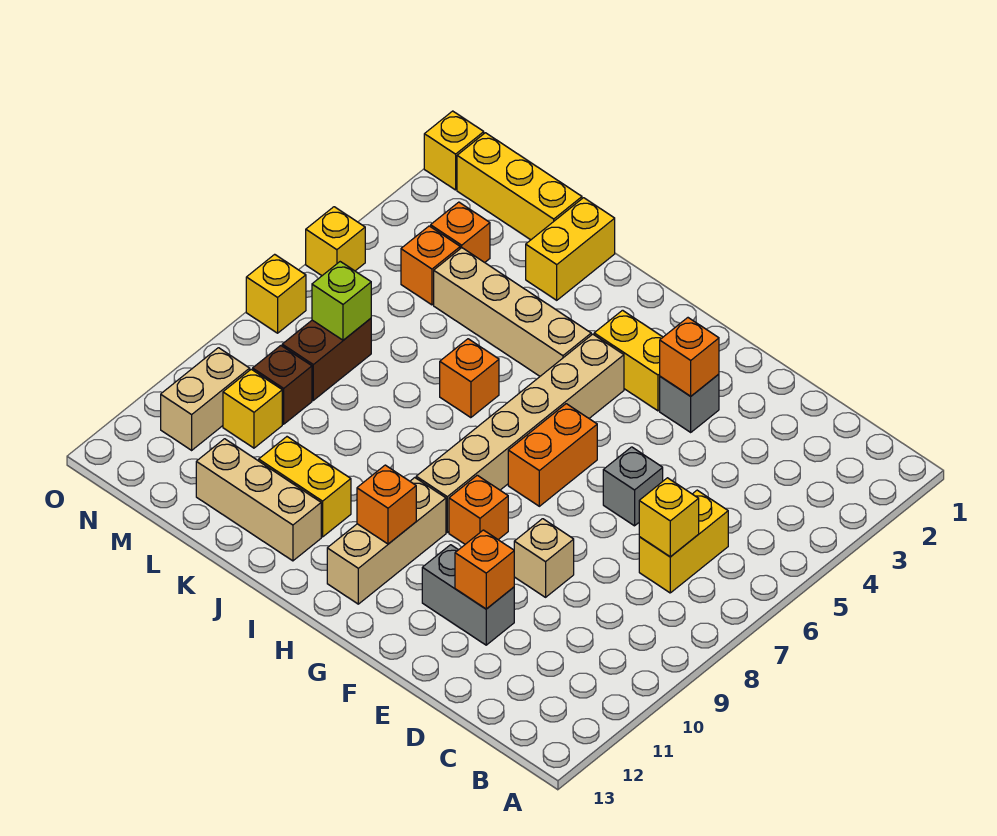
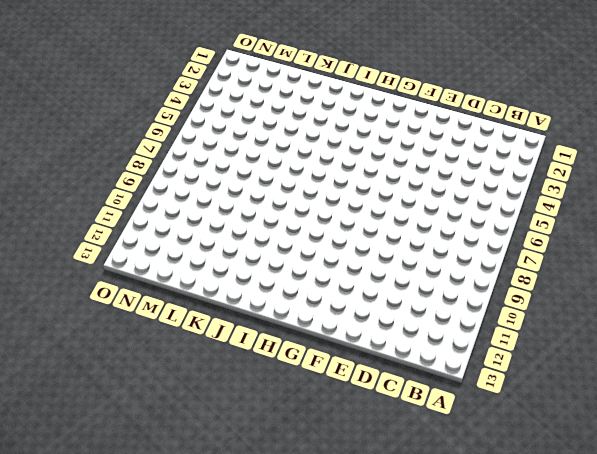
none -> yellow 1x2 brick [639,490,728,593]
none -> grey 1x1 brick [603,447,663,526]
none -> tan 1x1 brick [514,519,574,597]
none -> grey 1x2 brick [422,545,514,645]

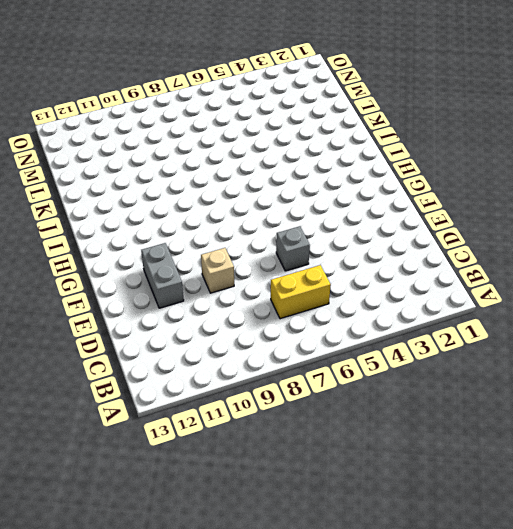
none -> grey 1x1 brick [660,374,719,432]
none -> yellow 1x2 brick [594,310,663,411]
none -> orange 1x2 brick [508,404,597,506]
none -> orange 1x1 brick [449,475,508,544]

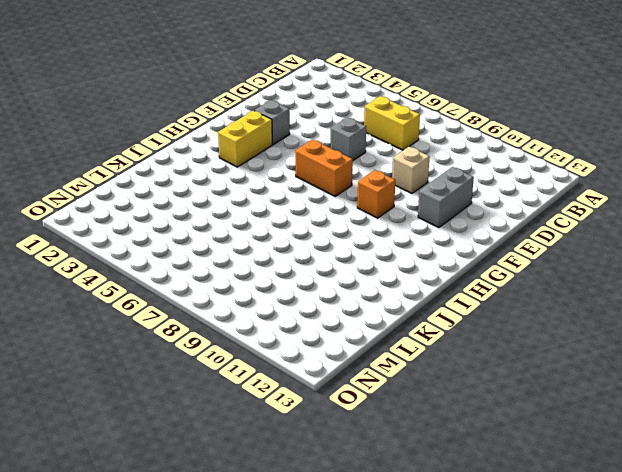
none -> tan 1x6 brick [416,334,624,532]
none -> tan 1x3 brick [327,478,446,604]
none -> tan 1x4 brick [434,248,591,376]
none -> orange 1x1 brick [440,339,499,418]

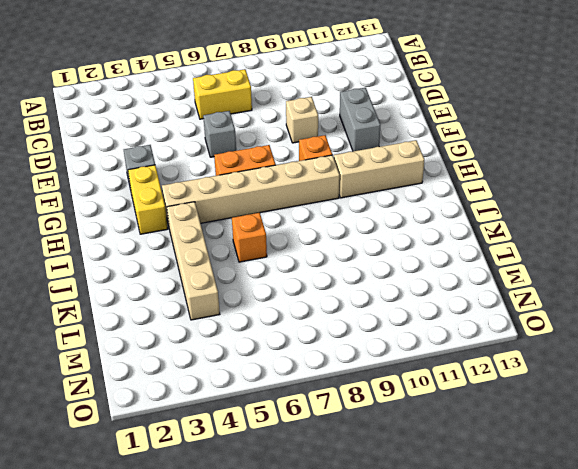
none -> yellow 1x2 brick [259,437,351,537]
none -> tan 1x3 brick [196,439,321,561]
none -> yellow 1x2 brick [526,198,615,300]
none -> yellow 1x3 brick [457,133,582,240]

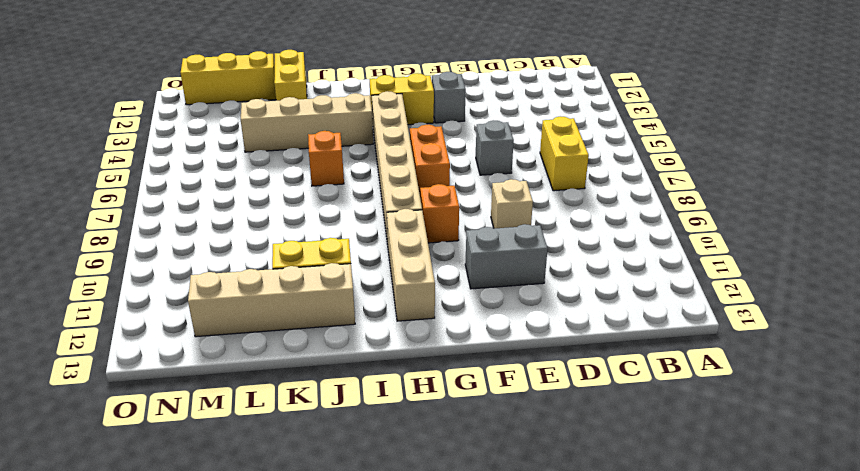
tan 1x4 brick [188,263,355,337] -> tan 1x3 brick [196,439,321,561]
none -> orange 1x1 brick [431,202,490,262]
none -> orange 1x1 brick [401,226,460,305]
none -> brown 1x2 brick [282,318,371,400]
none -> brown 1x1 brick [253,346,312,424]

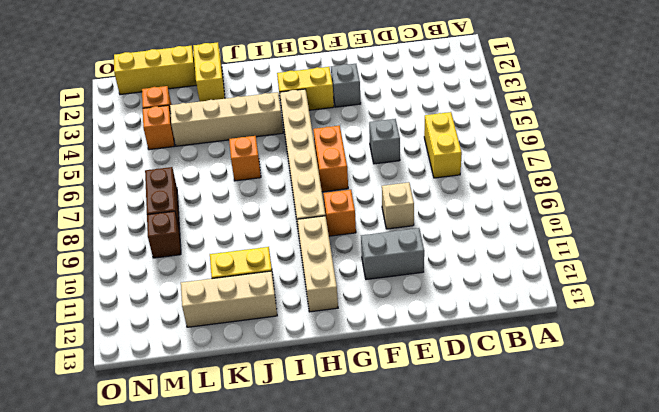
none -> yellow 1x1 brick [223,369,282,448]
none -> tan 1x2 brick [161,348,250,450]
none -> yellow 1x1 brick [424,111,484,190]
none -> yellow 1x1 brick [306,207,365,275]

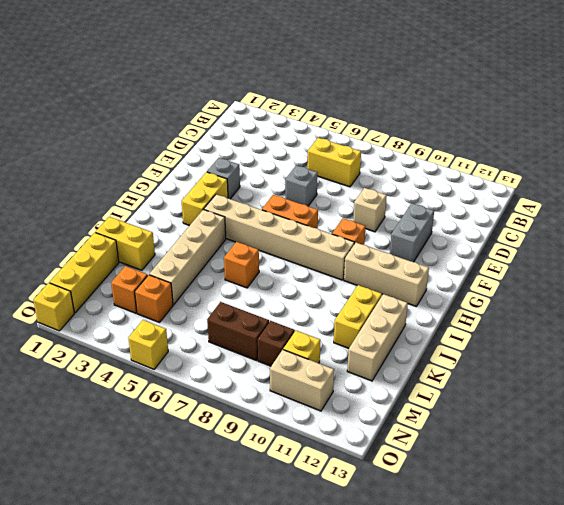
none -> yellow 1x1 brick [246,254,306,333]
none -> yellow 1x1 brick [639,478,699,557]
none -> orange 1x1 brick [455,530,514,609]
none -> orange 1x1 brick [660,318,719,396]

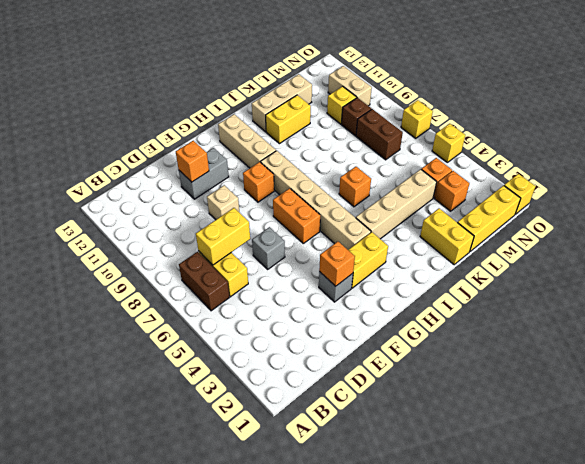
brown 1x2 brick [179,252,229,311] -> none
yellow 1x2 brick [196,208,250,265] -> yellow 1x1 brick [639,478,699,557]
none -> orange 1x1 brick [357,465,416,544]
none -> lime 1x1 brick [312,262,371,340]

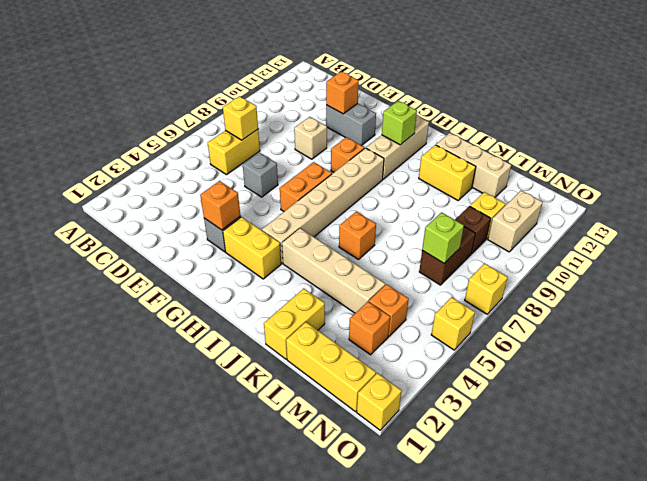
lime 1x1 brick [382,101,417,145] -> orange 1x1 brick [357,465,416,544]

